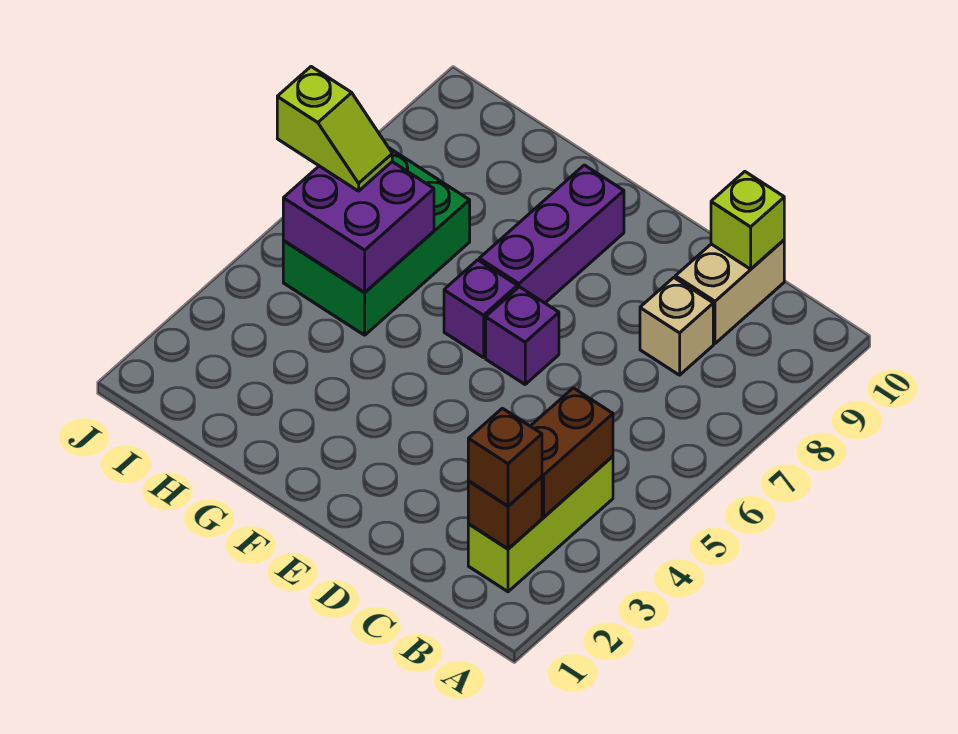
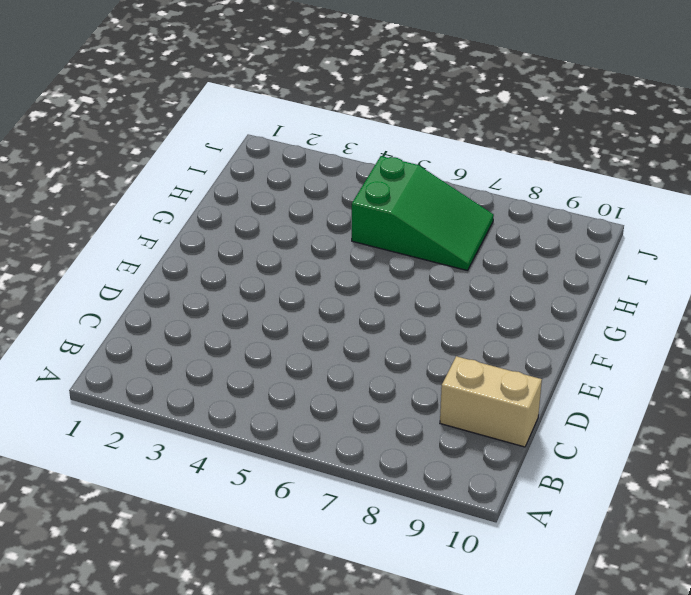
green 2x3 slope [352,156,494,271] -> green 2x3 brick [283,148,470,335]
none -> lime 1x3 brick [468,456,613,592]
none -> tan 1x1 brick [640,278,713,375]
none -> purple 1x1 brick [486,287,559,384]

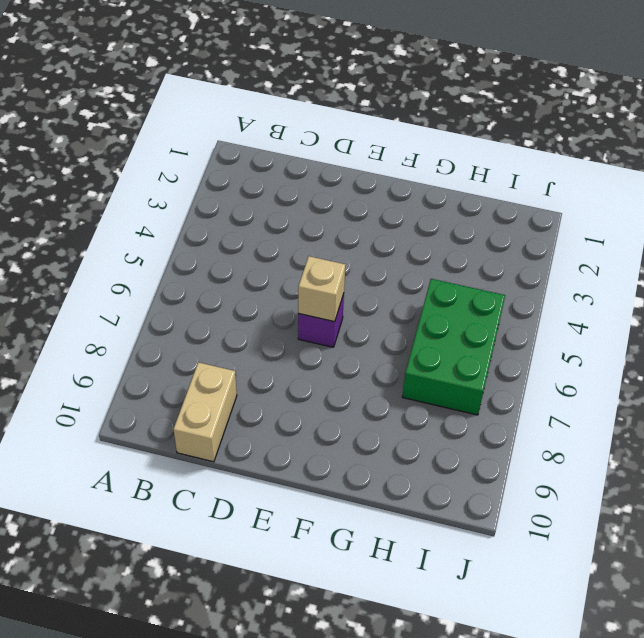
tan 1x1 brick [298,256,345,322] -> tan 1x1 brick moved to [640,278,713,375]
none -> lime 1x3 brick [468,456,613,592]
none -> purple 1x1 brick [444,260,517,358]
none -> purple 1x3 brick [479,165,624,303]

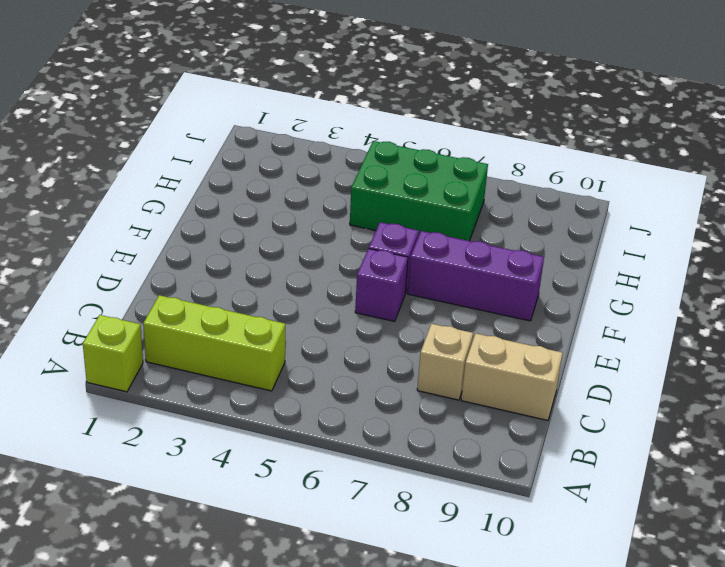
lime 1x1 brick [83,315,143,392] -> lime 1x1 brick moved to [711,172,784,269]
none -> brown 1x1 brick [468,477,542,549]
none -> brown 1x2 brick [531,388,613,517]
none -> purple 2x2 brick [283,162,434,293]

